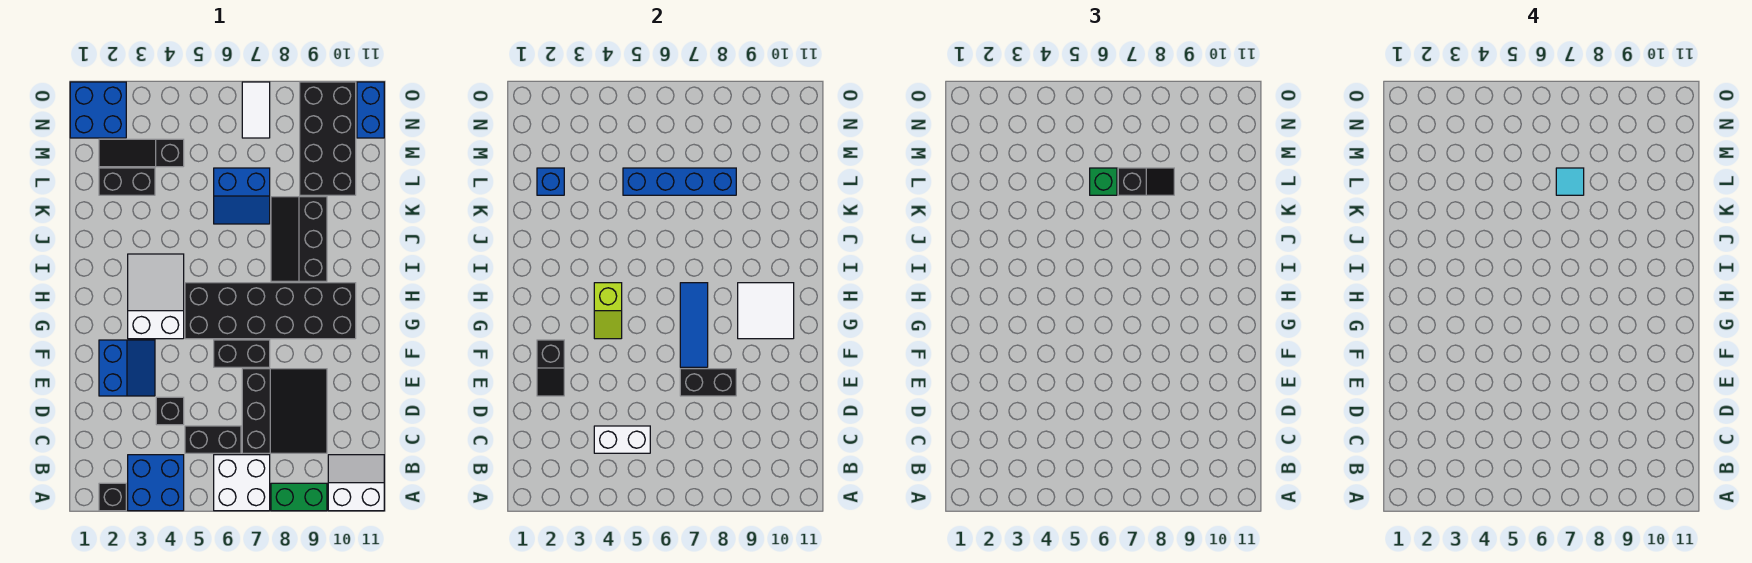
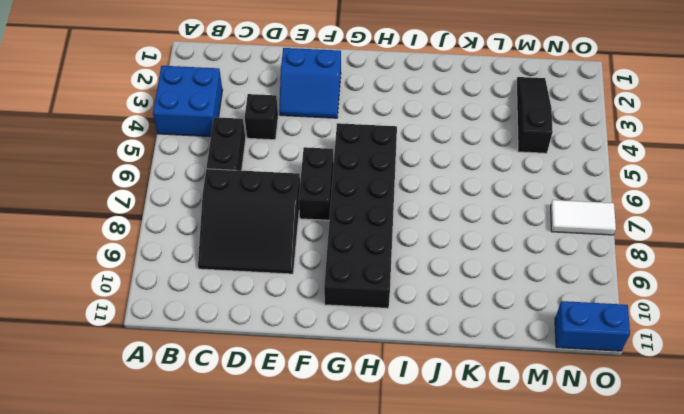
none -> black 1x1 brick [99,483,126,511]
none -> white 2x2 brick [214,455,270,511]
none -> green 1x2 brick [271,483,327,511]
none -> white 2x2 slope [328,455,384,511]

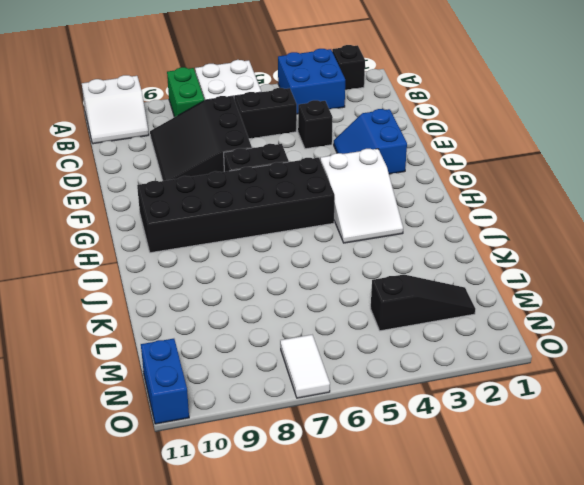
green 1x2 brick [167,67,204,117] -> green 1x2 brick turned to [271,483,327,511]
none -> black 2x3 slope [271,197,327,281]
none -> blue 2x2 slope [214,168,270,224]
none -> black 1x2 brick [99,168,155,195]
none -> black 2x4 brick [300,82,356,195]

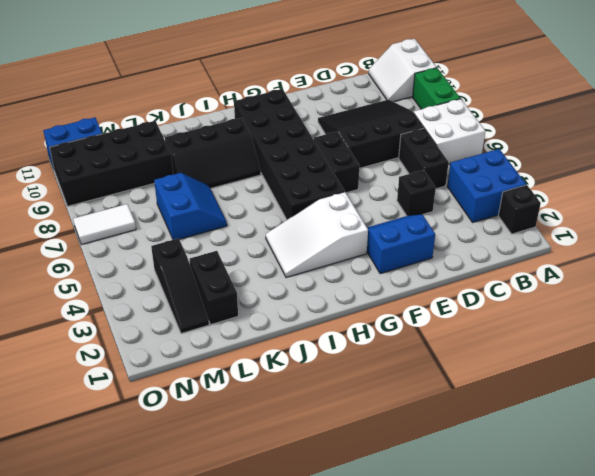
none -> blue 2x2 brick [70,82,126,138]
none -> white 1x2 brick [594,426,650,453]
none -> black 1x2 slope [537,340,564,396]
none -> black 1x2 brick [680,369,736,396]

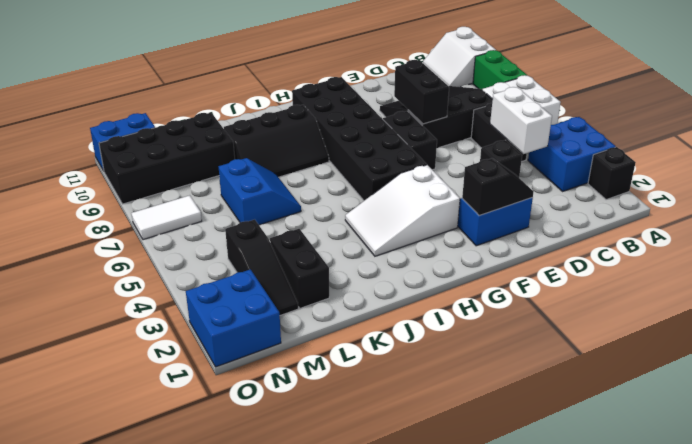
none -> blue 1x3 tile [680,283,708,367]
none -> lime 1x2 slope [594,283,622,339]
none -> white 2x2 tile [738,283,794,339]
none -> blue 1x1 brick [537,168,564,195]

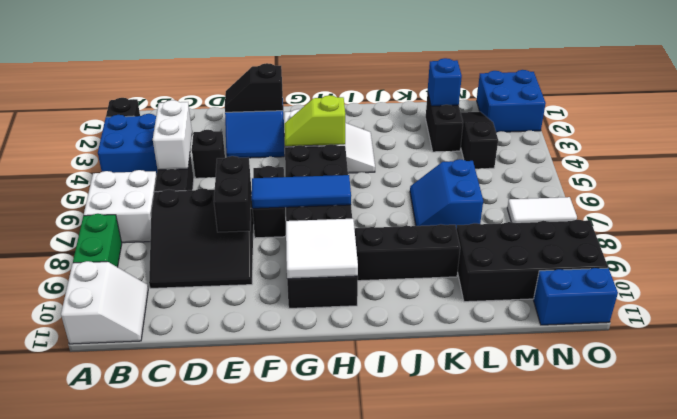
none -> blue 1x4 brick [623,168,736,195]
none -> green 1x1 brick [1090,168,1117,195]
none -> black 1x2 slope [1118,168,1174,195]
none -> cyan 1x1 tile [1556,168,1584,195]

